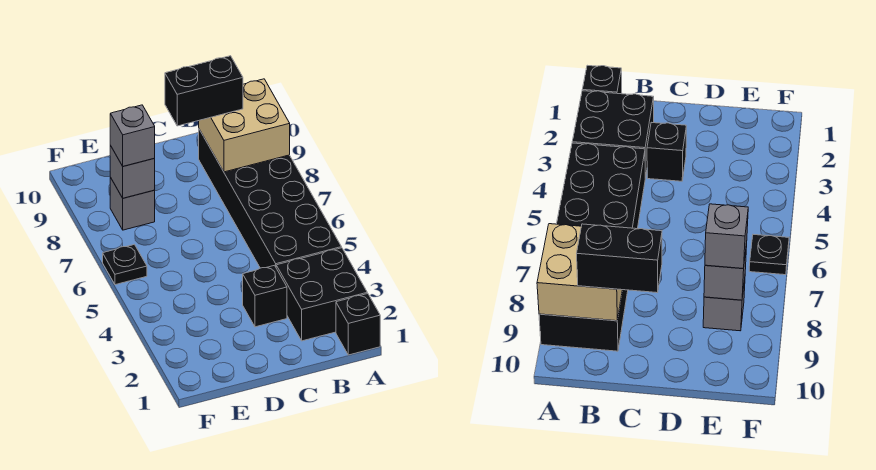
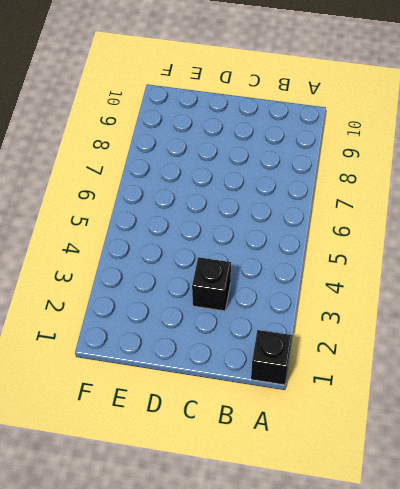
none -> black 2x2 brick [276,248,367,341]
none -> black 2x6 brick [199,129,342,268]

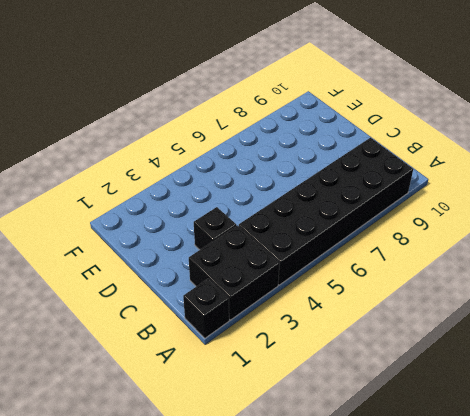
none -> grey 1x1 brick [110,177,155,230]
none -> black 1x1 plate [103,244,147,285]

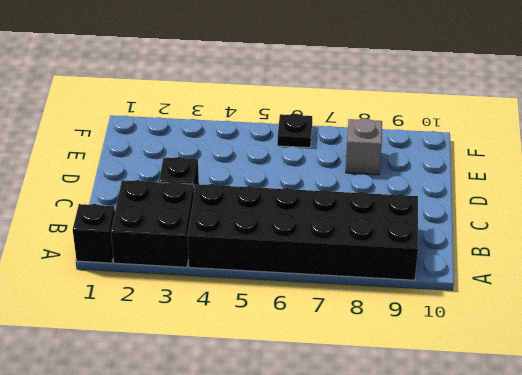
none -> tan 2x2 brick [199,79,290,172]
none -> grey 1x1 brick [110,146,155,198]

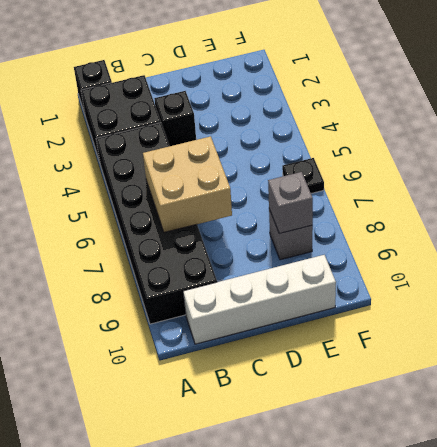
tan 2x2 brick [143,136,232,232] -> tan 2x2 brick moved to [199,79,290,172]
white 1x4 brick [183,255,336,344] -> none
none -> black 1x2 brick [165,56,243,126]
none -> grey 1x1 brick [110,105,155,166]

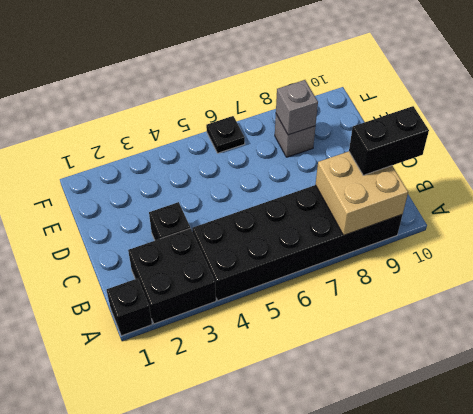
black 1x2 brick [349,106,429,175] -> black 1x2 brick turned to [165,56,243,126]
none -> grey 1x1 brick [110,105,155,166]

